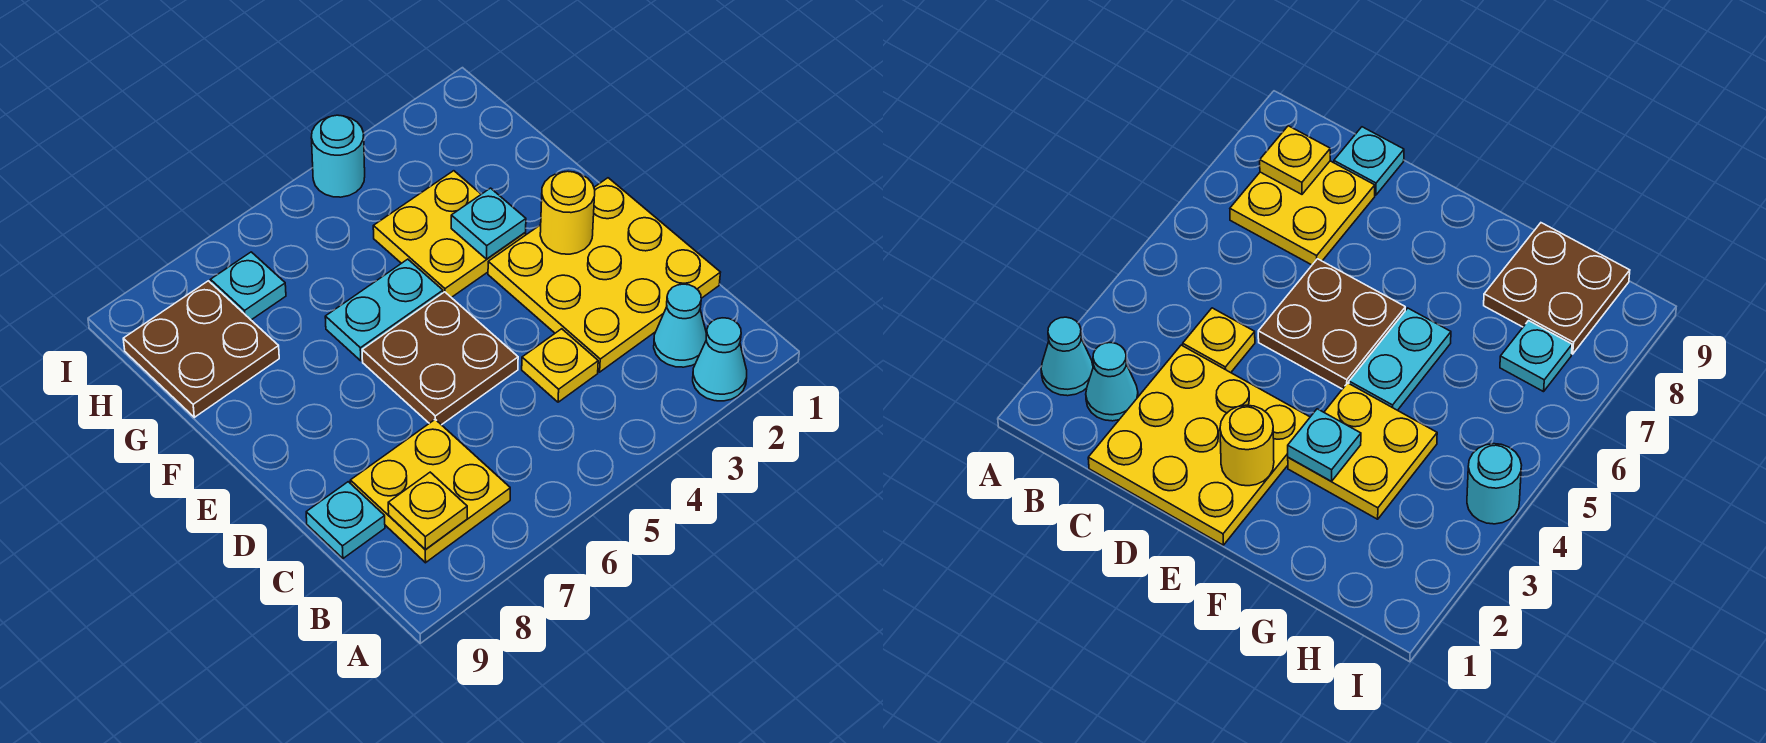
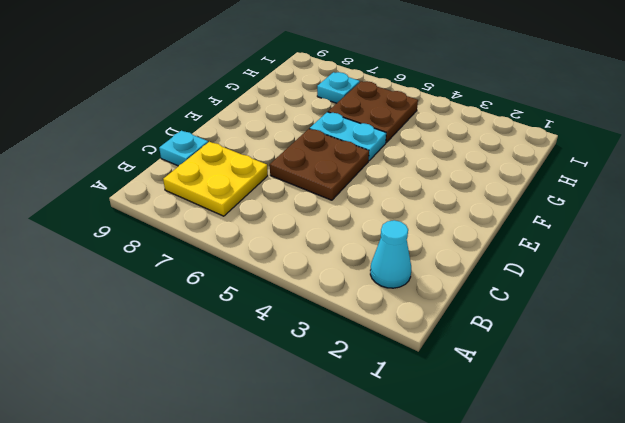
brown 2x2 plate [328,81,418,143] -> brown 2x2 plate moved to [123,281,279,417]
none -> cyan 1x1 cone [693,318,747,401]
none -> yellow 3x3 plate [488,178,721,372]
none -> yellow 1x1 plate [522,329,598,402]

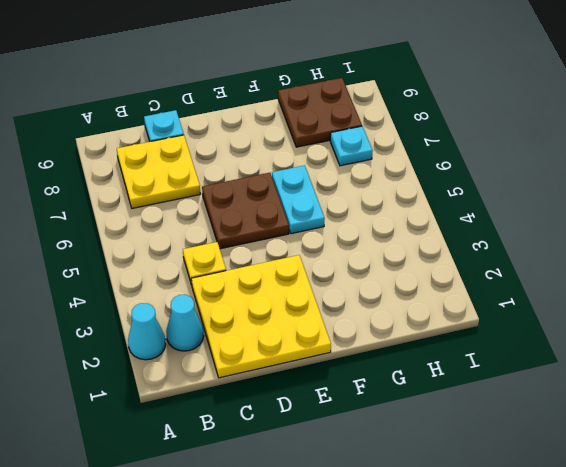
none -> yellow 2x2 plate [373,171,526,298]
none -> cyan 1x1 round brick [311,115,365,197]
none -> yellow 1x1 plate [388,472,467,549]

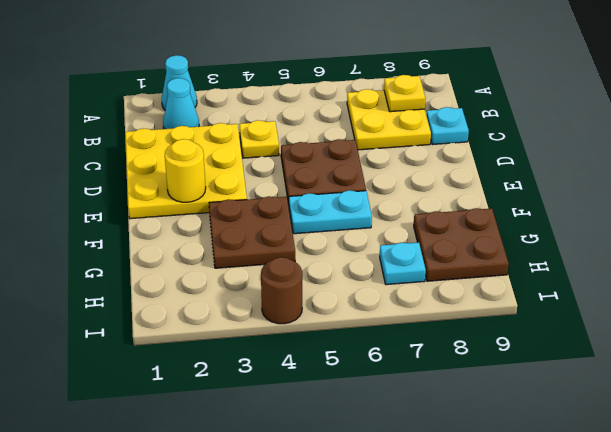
brown 2x2 plate [209,196,295,268] -> yellow 2x2 plate [373,171,526,298]
brown 1x1 round brick [261,257,302,324] -> cyan 1x1 round brick [311,115,365,197]
none -> cyan 1x1 plate [451,188,526,259]

